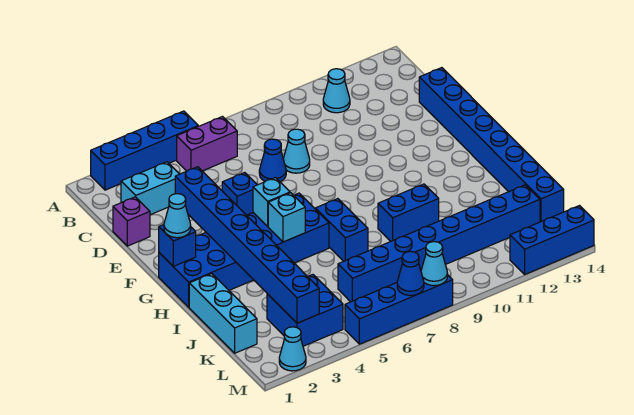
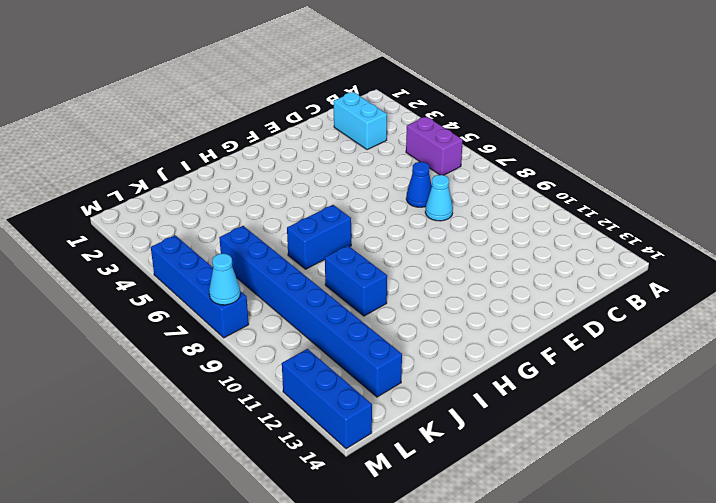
none -> blue 1x4 brick [91,111,198,190]
none -> cyan 1x1 cone [323,69,350,113]
none -> purple 1x1 brick [113,197,150,246]

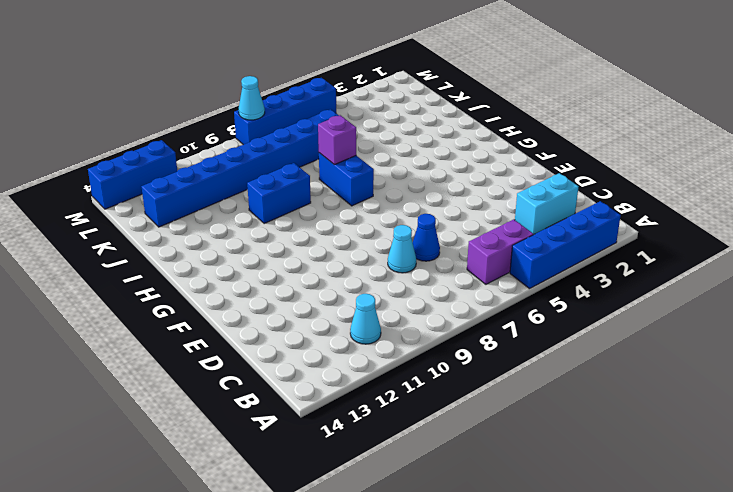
purple 1x1 brick [318,115,356,165] -> purple 1x1 brick moved to [113,197,150,246]
none -> blue 1x8 brick [419,68,564,222]
none -> blue 1x1 brick [222,173,257,215]
none -> blue 2x6 brick [159,193,329,307]

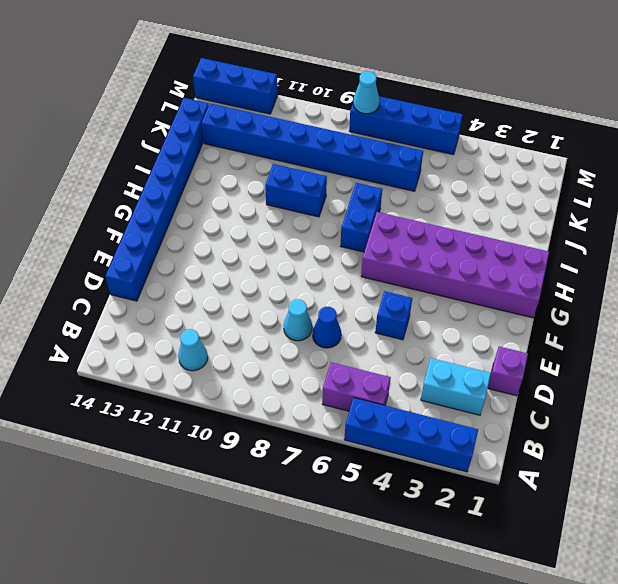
purple 2x6 brick [361,212,549,318] -> blue 2x6 brick [159,193,329,307]
none -> cyan 1x3 brick [189,274,257,353]
none -> blue 2x2 brick [267,275,343,346]
none -> cyan 1x1 cone [279,327,306,371]

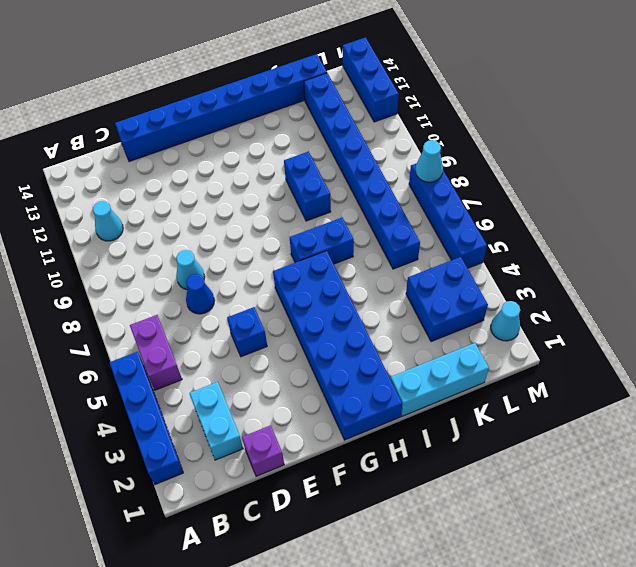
none -> blue 1x8 brick [175,167,319,323]
none -> blue 1x1 brick [159,224,196,266]
none -> cyan 1x1 brick [253,178,290,226]

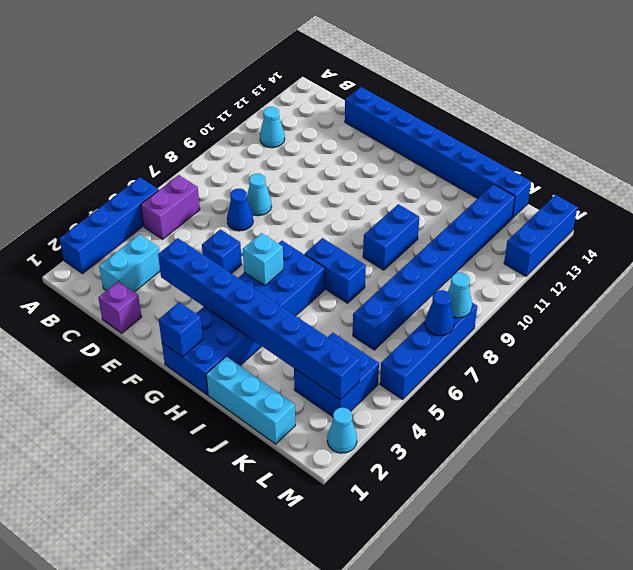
none -> cyan 1x1 brick [268,193,305,242]
none -> cyan 1x1 cone [164,194,191,238]

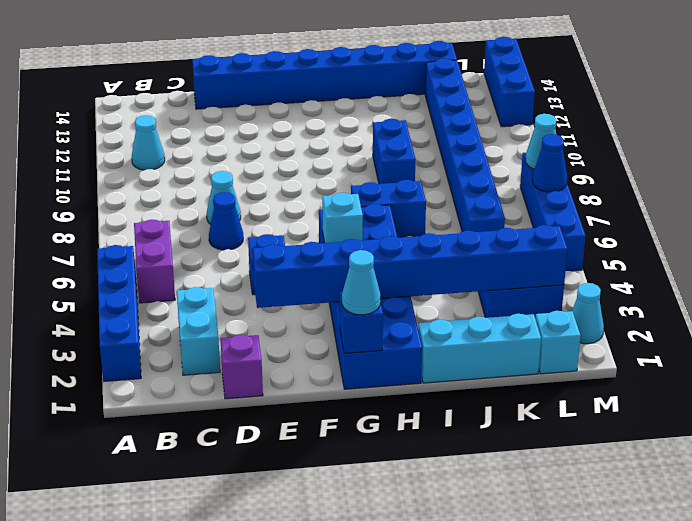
cyan 1x1 brick [535,311,580,374] -> cyan 1x1 brick moved to [268,193,305,242]

